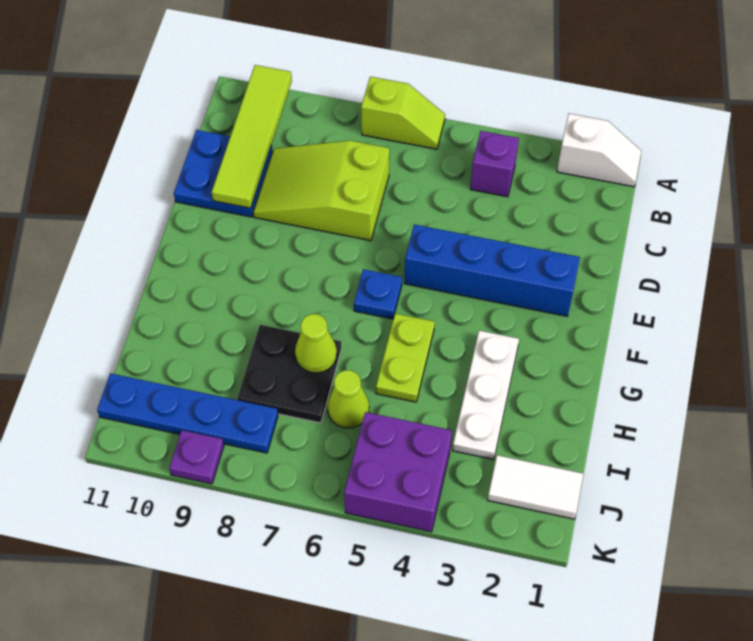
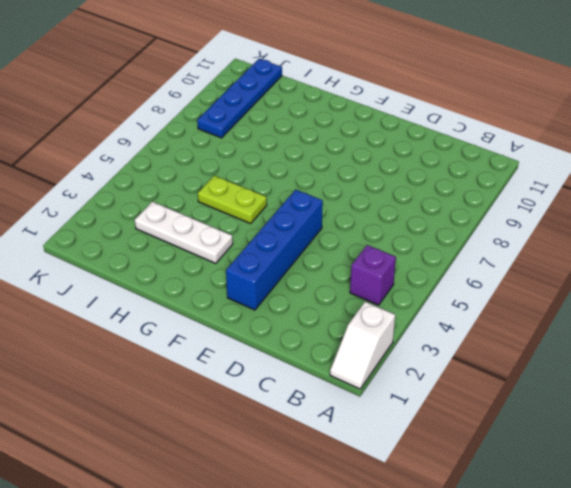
none -> lime 1x2 slope [361,77,445,149]
none -> lime 2x3 slope [253,141,389,241]
none -> blue 2x2 plate [174,130,272,217]

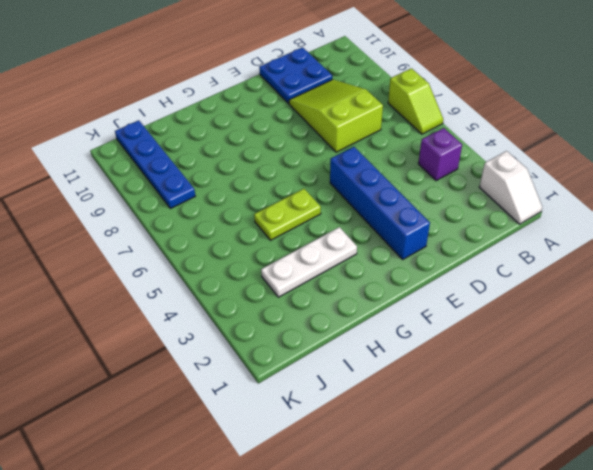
none -> blue 1x1 plate [354,269,402,319]
none -> black 2x2 plate [237,325,341,423]
none -> lime 1x1 cone [327,370,369,428]

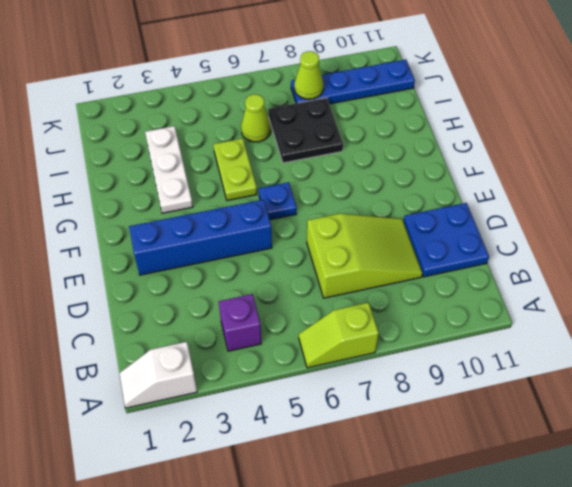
lime 1x1 cone [294,51,324,99] -> lime 1x1 cone moved to [295,314,337,373]
none -> white 1x2 tile [488,455,584,519]
none -> purple 2x2 brick [344,412,452,532]
none -> purple 1x1 plate [169,430,224,484]

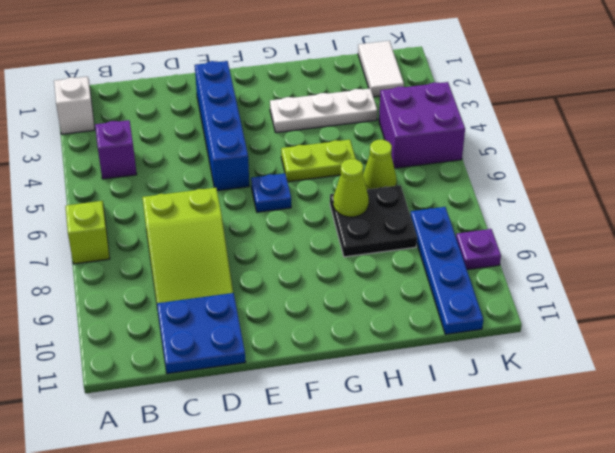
none -> lime 1x4 tile [212,65,292,208]

